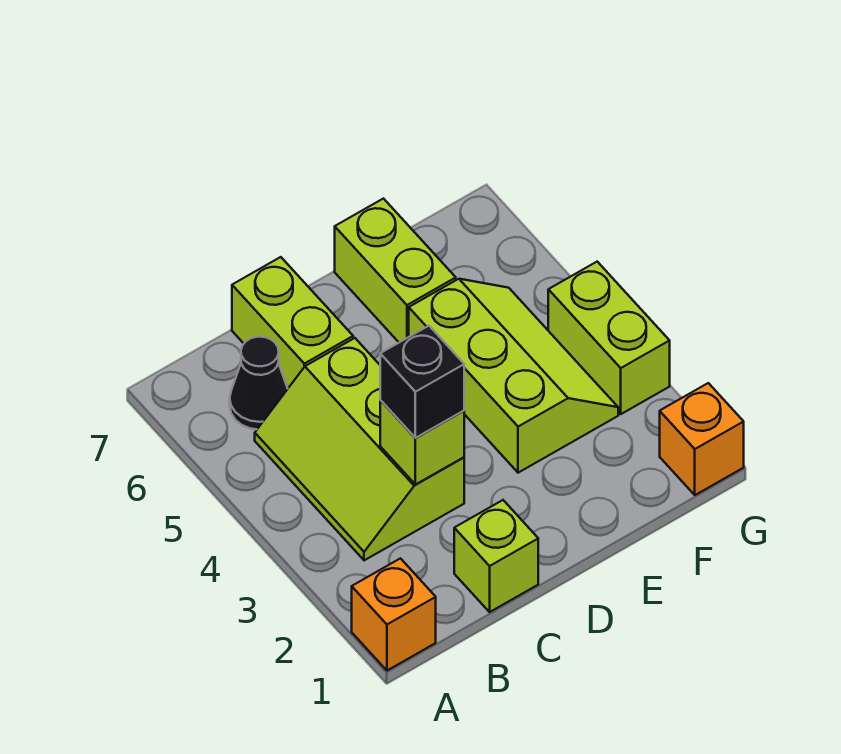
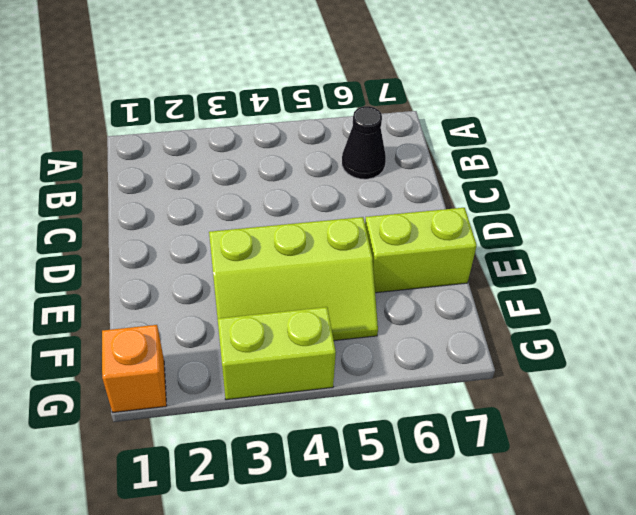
none -> orange 1x1 brick [352,558,436,671]
none -> lime 2x3 slope [255,338,464,560]

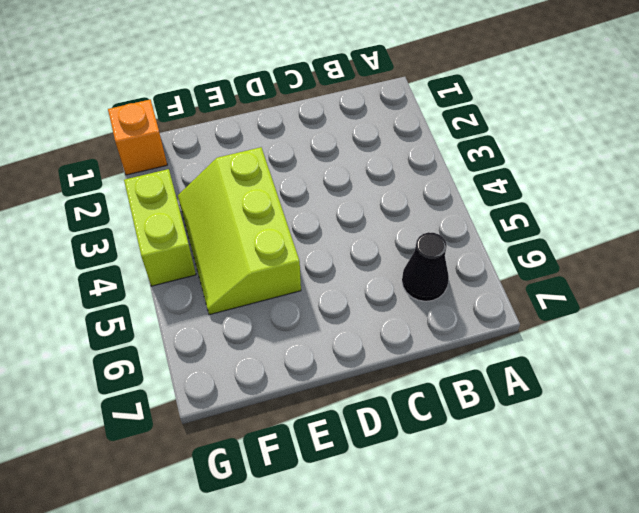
none -> orange 1x1 brick [352,558,436,671]
none -> lime 2x3 slope [255,338,464,560]

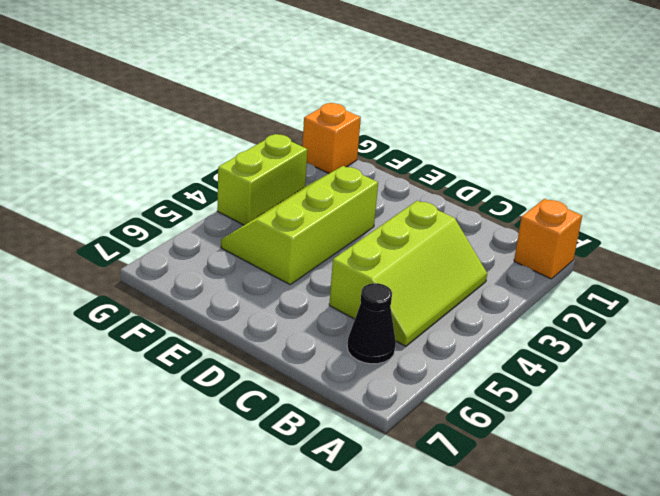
none -> lime 1x1 brick [454,500,538,612]
none -> lime 1x2 brick [232,257,353,388]

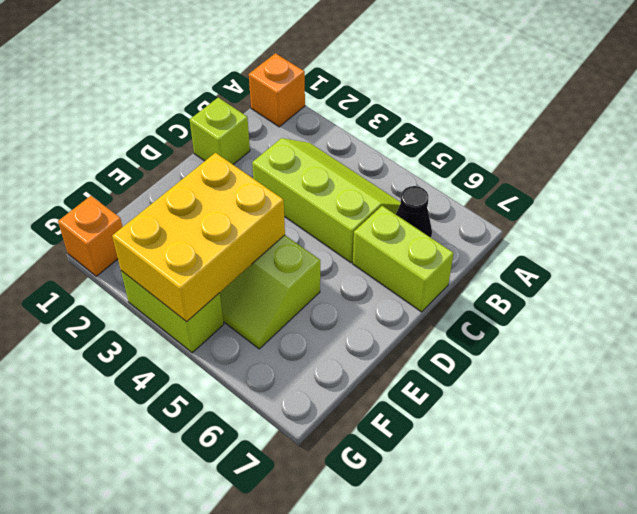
yellow 2x3 brick [112,153,285,322] -> none
none -> lime 1x2 brick [335,199,456,342]
none -> lime 1x1 brick [380,400,464,485]

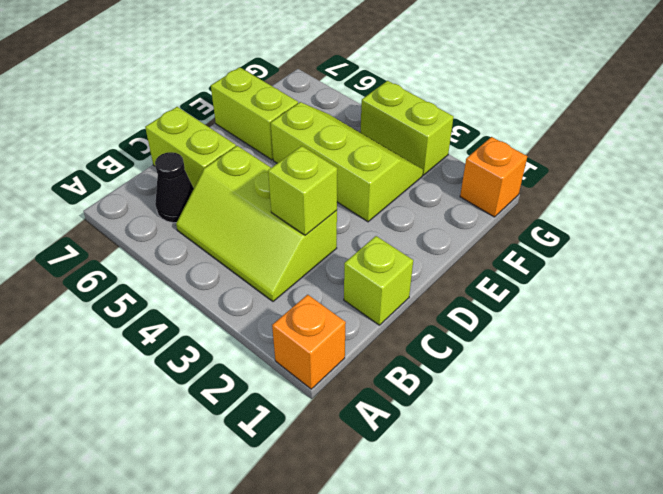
none -> black 1x1 brick [380,326,464,438]

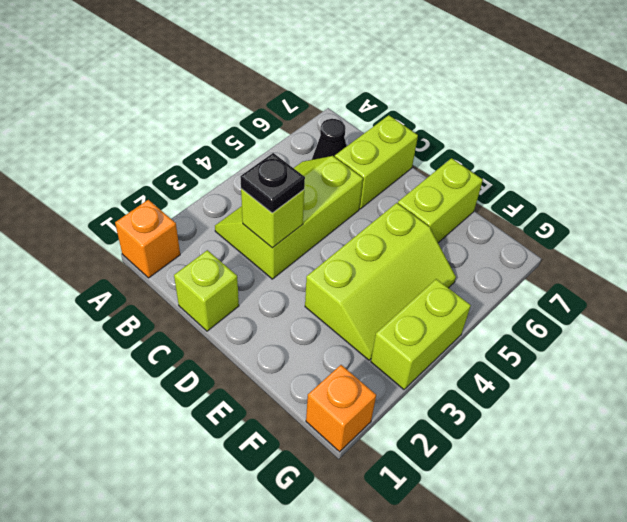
black 1x1 plate [240,153,305,213] -> black 1x1 brick [380,326,464,438]

